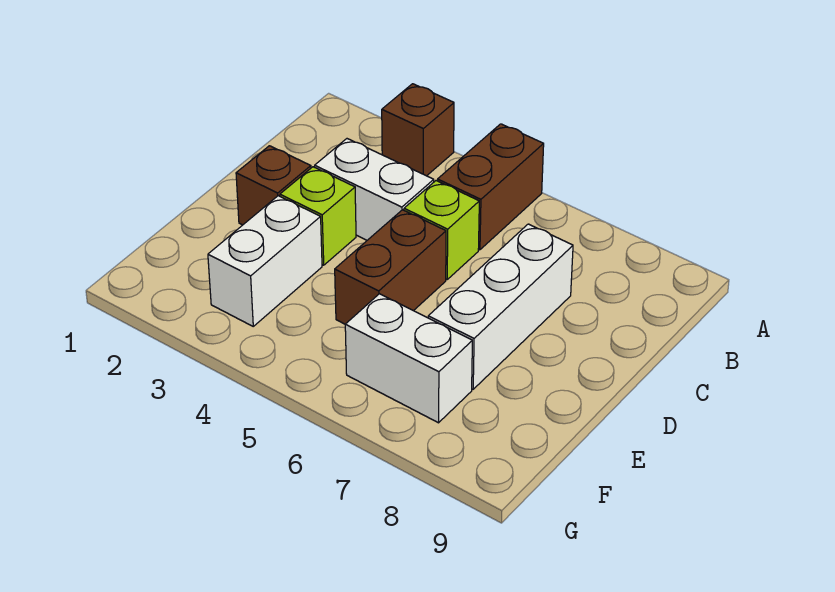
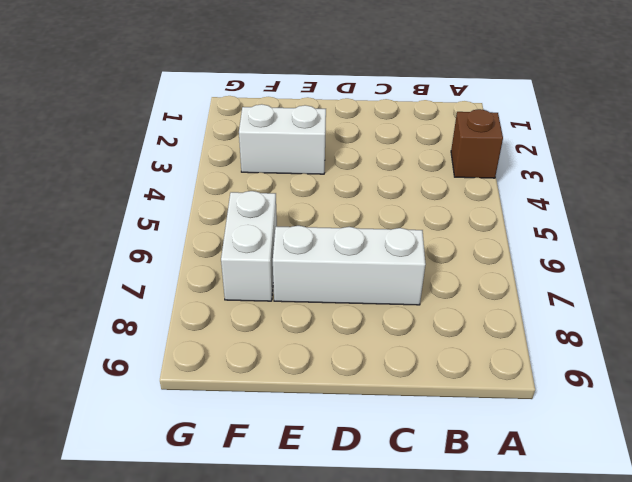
none -> brown 1x2 brick [438,124,544,250]
none -> white 1x2 brick [315,139,434,240]

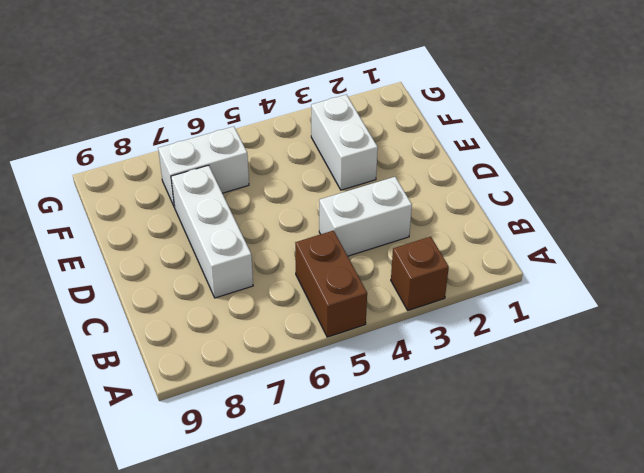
none -> lime 1x1 brick [404,181,479,279]
none -> brown 1x1 brick [236,146,311,225]

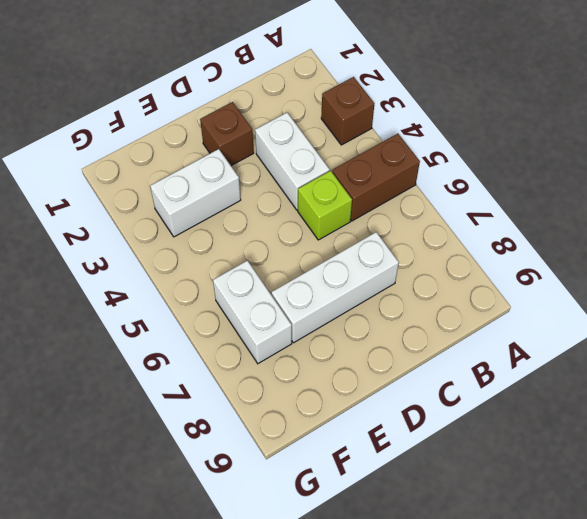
none -> lime 1x1 brick [280,167,356,265]
none -> brown 1x2 brick [335,210,446,324]

